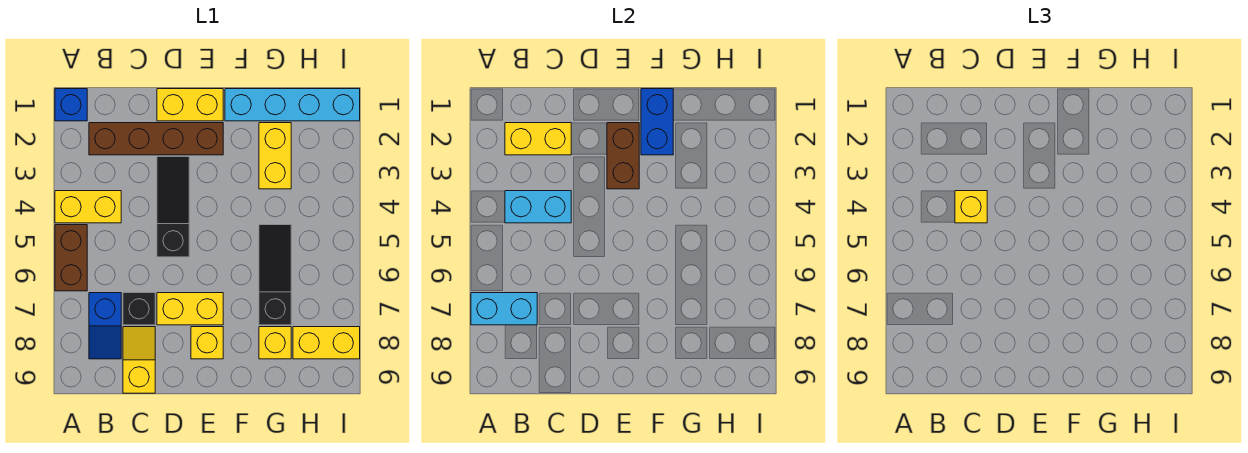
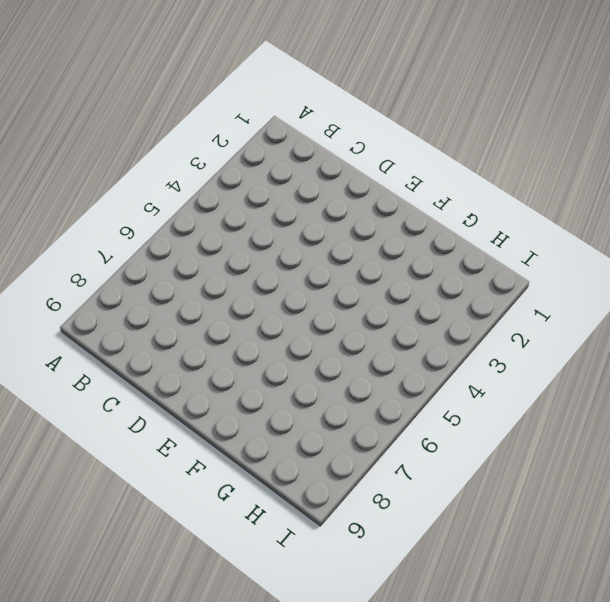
none -> blue 1x1 brick [55,89,87,121]
none -> yellow 1x2 brick [55,191,121,223]
none -> brown 1x2 brick [55,225,87,291]

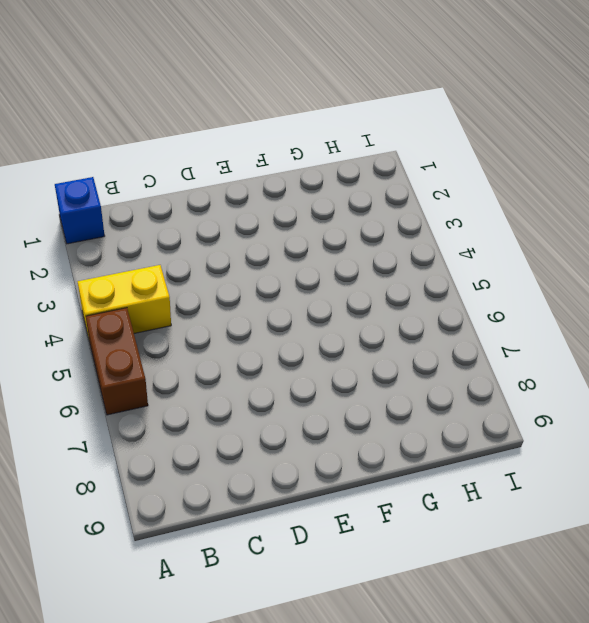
none -> brown 1x4 brick [89,123,223,155]
none -> blue 1x2 slope [89,293,121,359]
none -> black 1x1 brick [123,293,155,325]

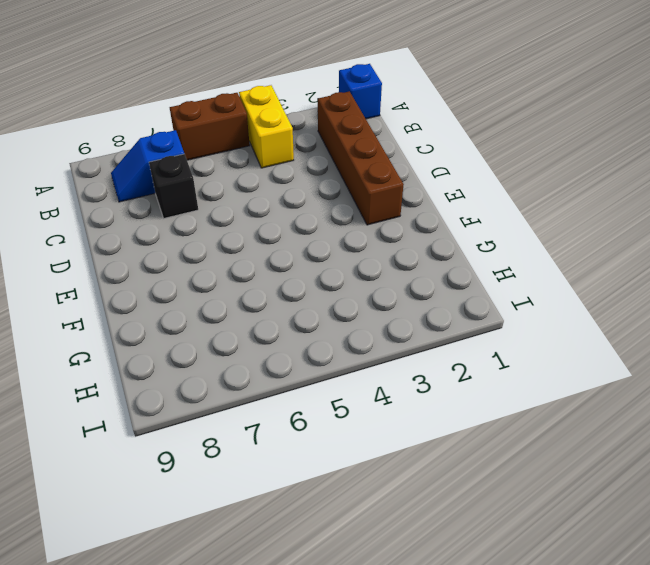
none -> yellow 1x2 slope [123,327,155,393]
none -> yellow 1x2 brick [157,89,223,121]
none -> black 1x3 slope [157,157,189,257]

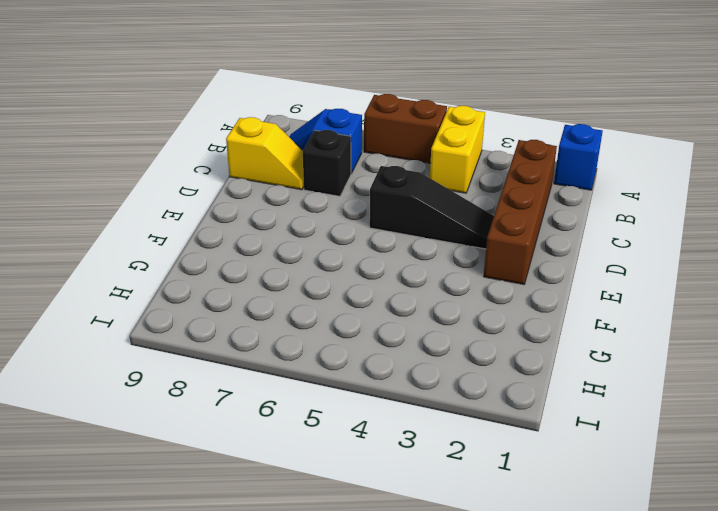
none -> yellow 1x2 brick [157,89,223,121]
none -> yellow 1x2 brick [157,293,223,325]
none -> yellow 1x1 brick [191,327,223,359]

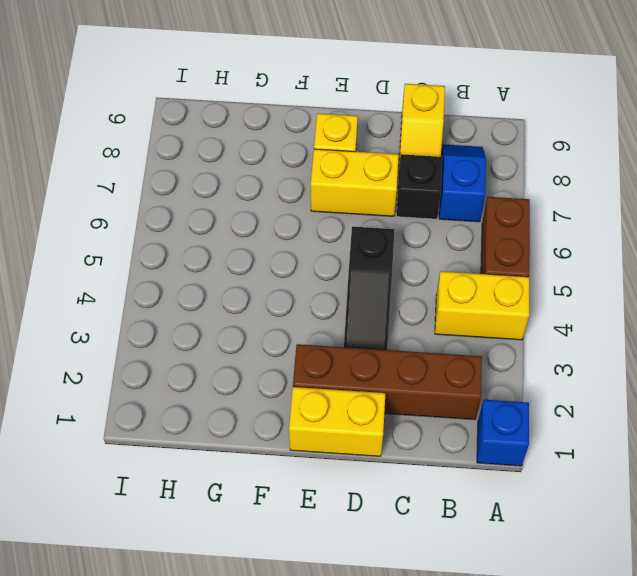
none -> cyan 1x4 brick [225,89,360,121]
none -> yellow 1x2 brick [259,123,291,189]
none -> black 1x3 slope [259,225,291,325]

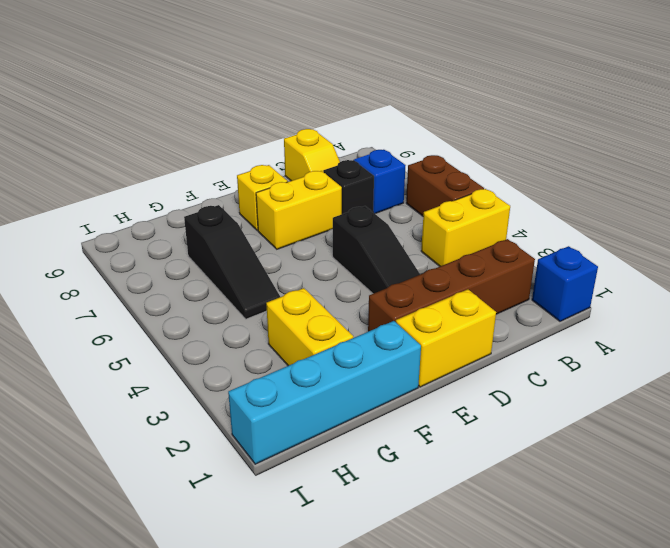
none -> yellow 1x1 brick [259,327,291,359]
none -> yellow 1x2 brick [293,327,360,359]
none -> cyan 1x2 brick [471,293,537,325]

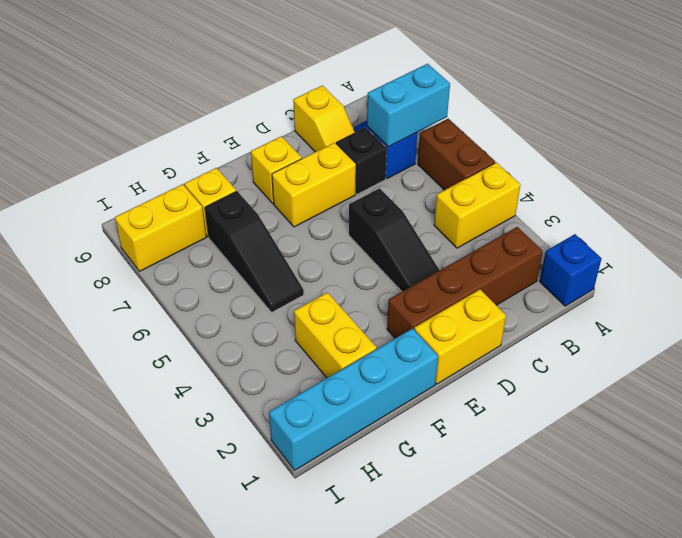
none -> yellow 1x2 brick [505,123,571,155]
none -> cyan 1x2 brick [505,191,571,223]
none -> brown 1x2 brick [607,123,639,189]

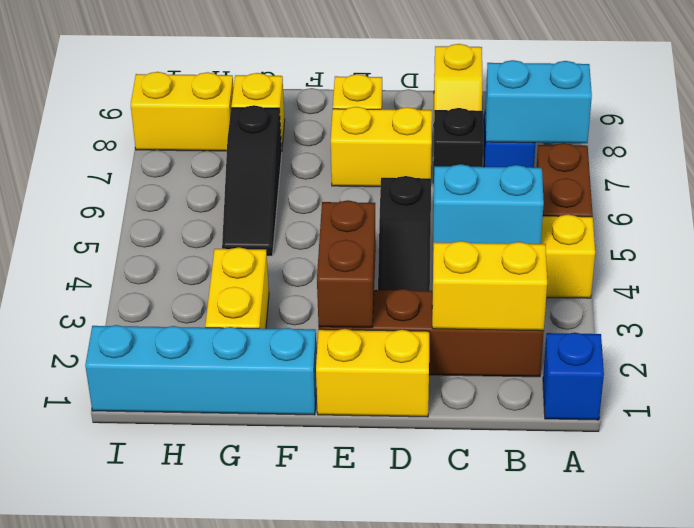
none -> blue 1x2 brick [641,89,673,155]
none -> yellow 1x1 brick [955,191,987,223]

